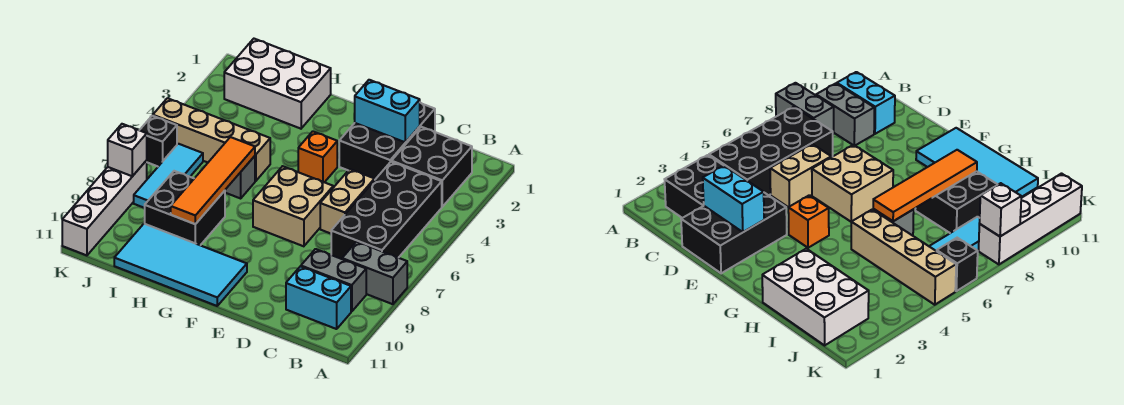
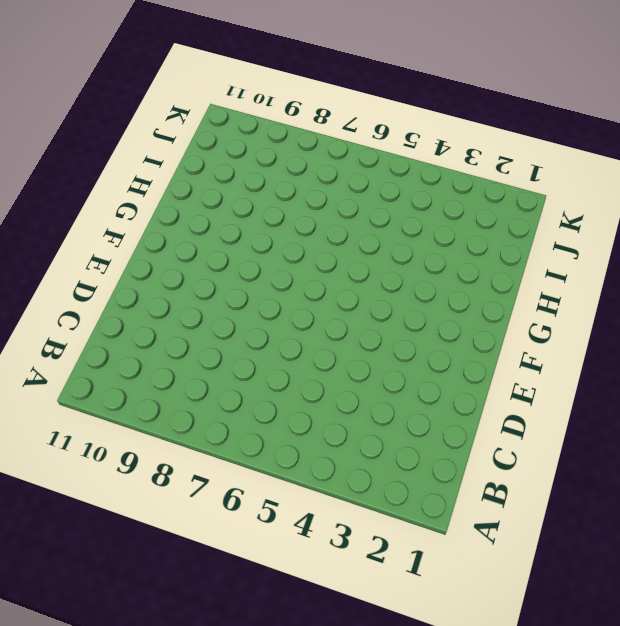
none -> grey 1x2 brick [342,242,407,304]
none -> black 2x2 brick [392,127,472,207]
none -> black 2x4 brick [331,162,442,259]

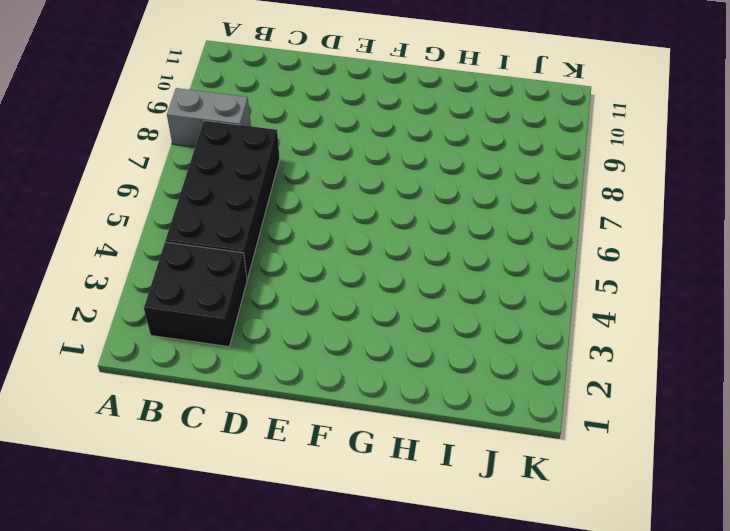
none -> grey 1x2 brick [301,249,366,312]
none -> cyan 1x2 brick [286,266,351,329]
none -> black 2x3 brick [339,103,435,179]

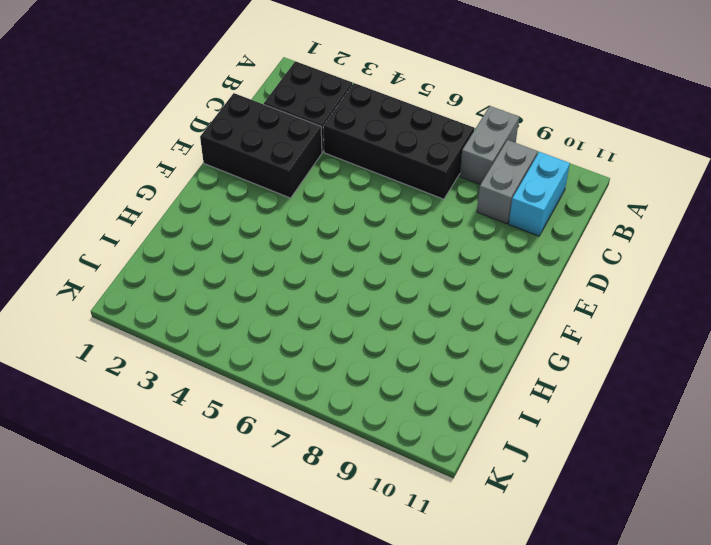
none -> tan 1x2 brick [320,169,375,234]
none -> tan 2x2 brick [253,166,333,246]
none -> orange 1x1 brick [298,131,337,182]

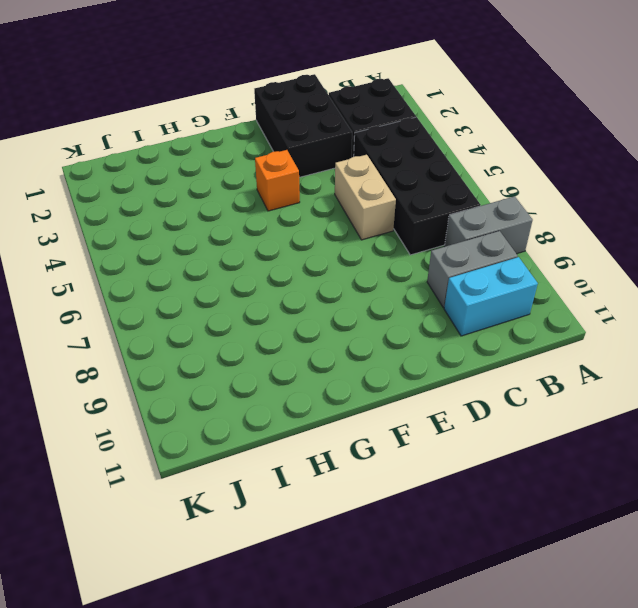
none -> tan 2x2 brick [253,166,333,246]
none -> cyan 2x4 tile [114,224,247,306]
none -> white 2x3 brick [224,39,331,129]

